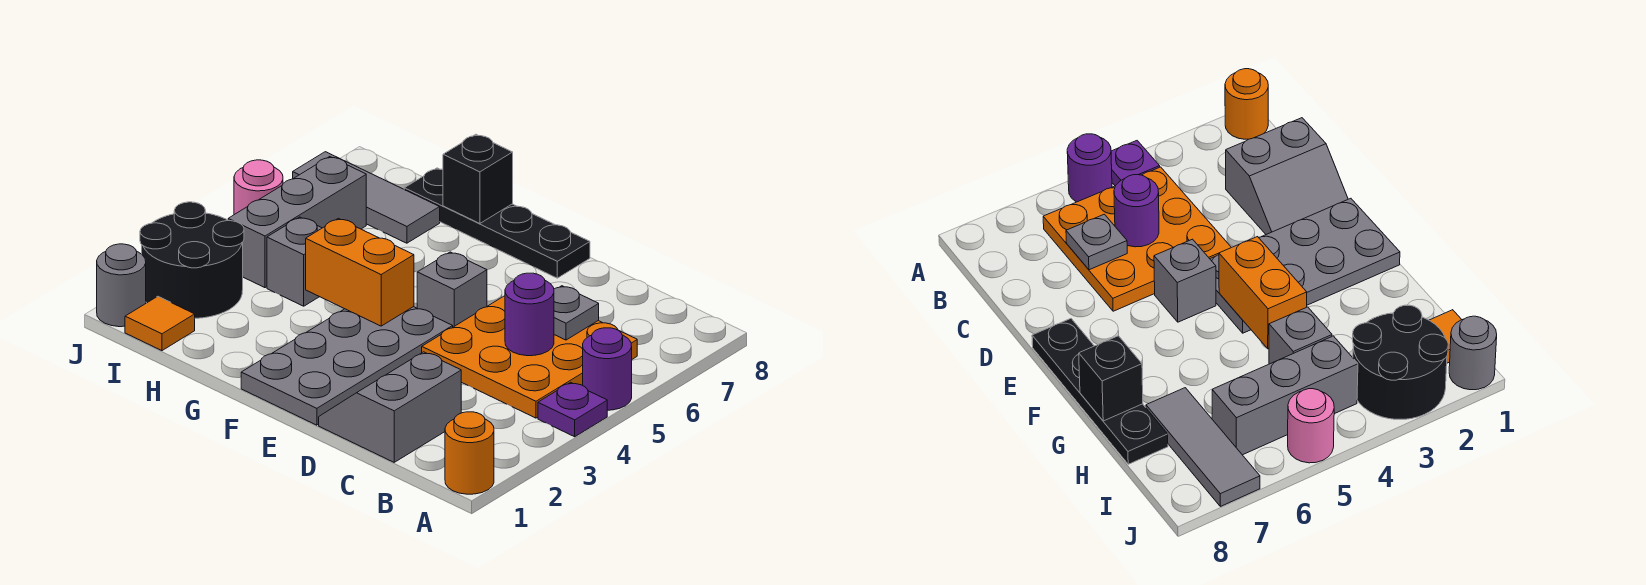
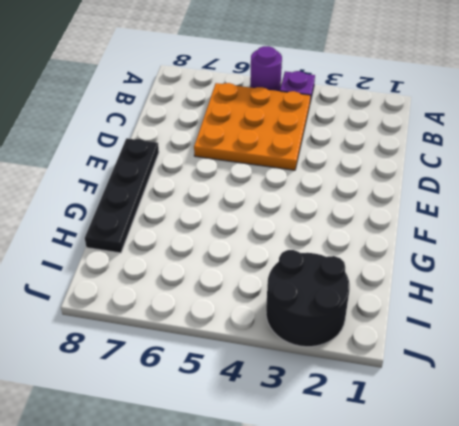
none -> orange 1x1 round brick [445,412,494,494]
none -> grey 2x2 slope [319,352,461,462]
none -> grey 2x4 plate [241,307,453,425]

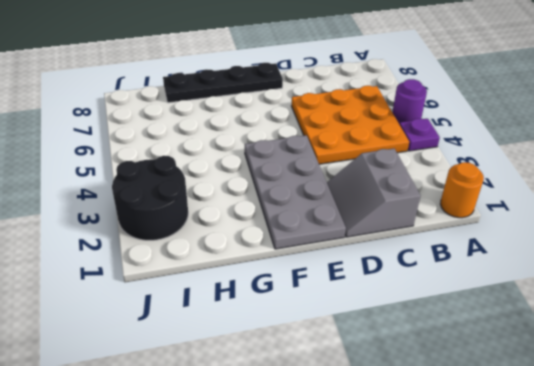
none -> grey 1x1 brick [417,252,487,327]
none -> grey 1x1 brick [267,217,322,306]
none -> grey 1x3 tile [293,152,440,243]

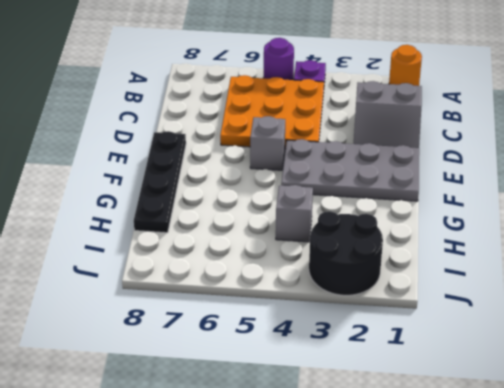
none -> grey 1x3 tile [293,152,440,243]
none -> orange 1x1 tile [125,296,195,351]
none -> grey 1x3 brick [228,157,366,288]

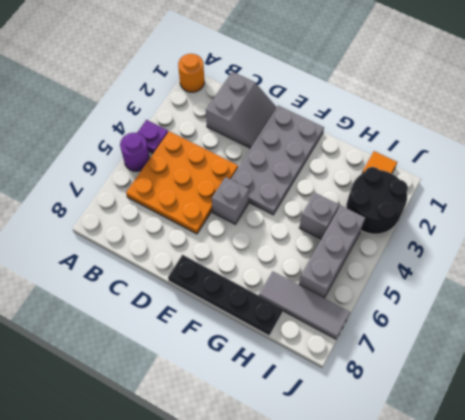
none -> grey 1x1 round brick [97,244,146,327]
none -> pink 1x1 round brick [234,160,283,215]
none -> purple 1x1 round brick [505,273,554,356]

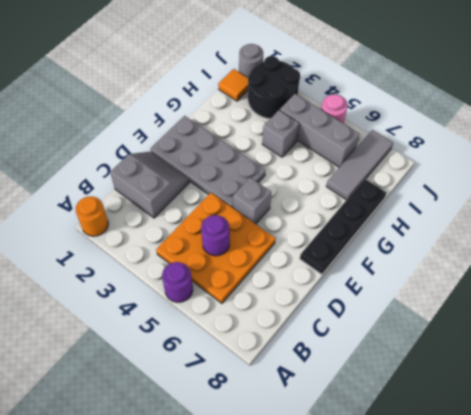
none -> purple 1x1 plate [538,382,607,437]
none -> grey 1x1 plate [554,286,599,340]
none -> orange 1x2 brick [306,218,414,326]

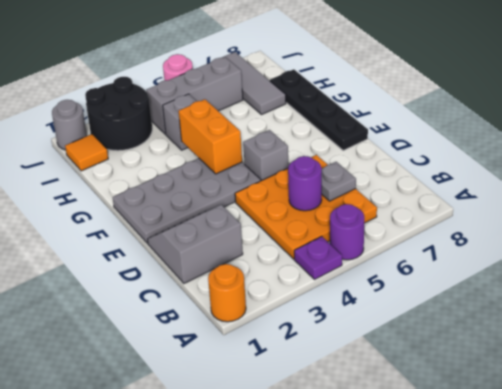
none -> black 1x1 brick [443,134,513,223]

